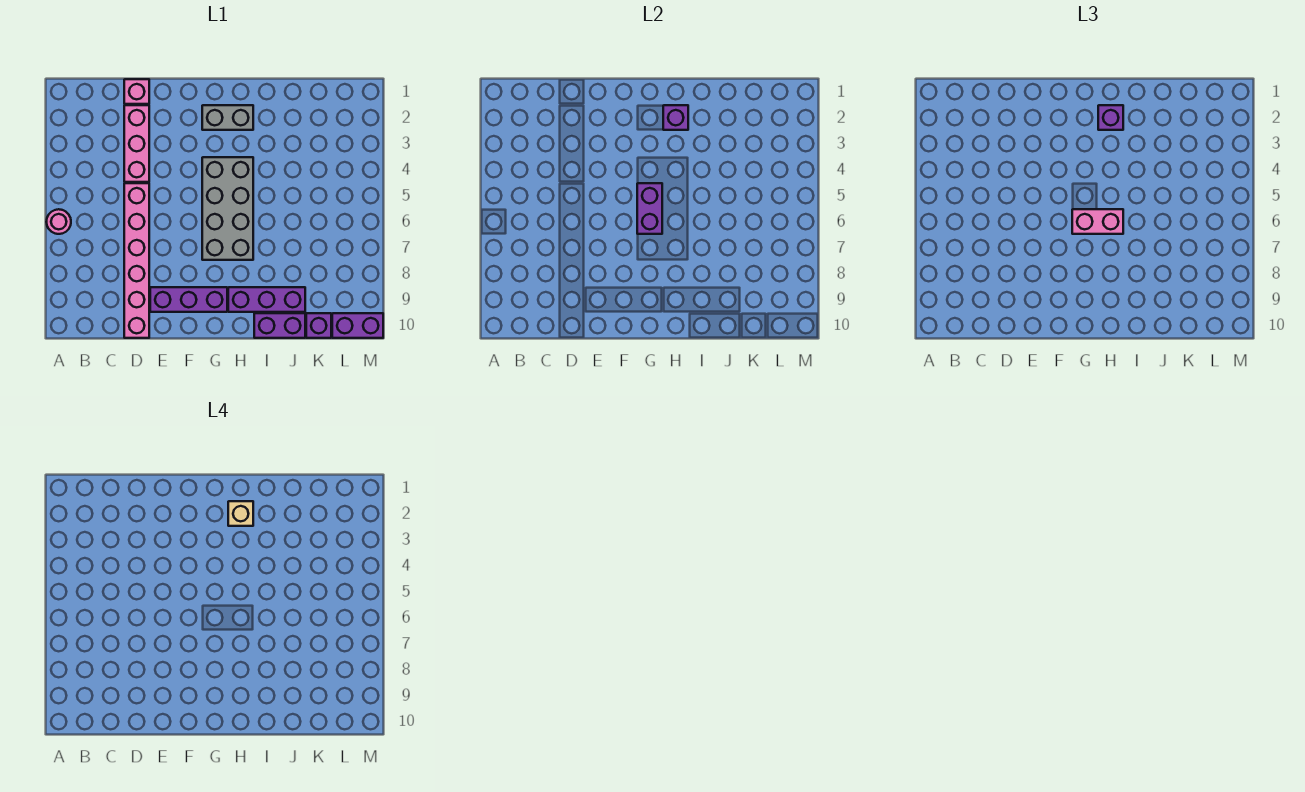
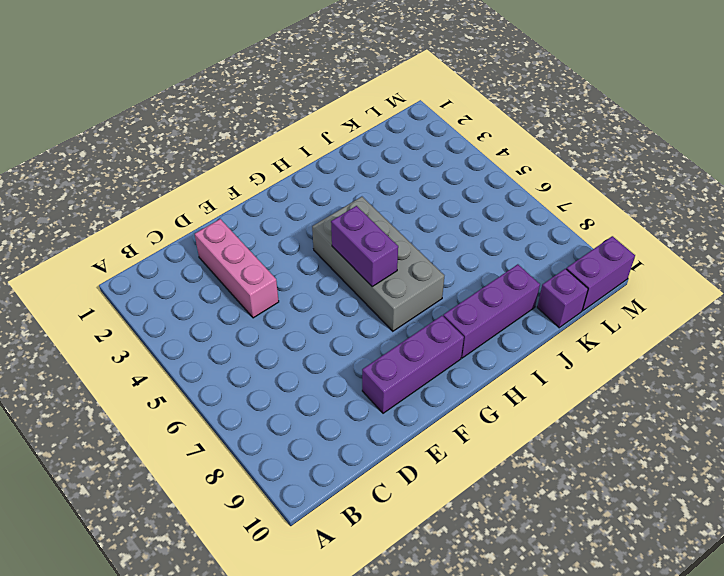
none -> pink 1x1 round brick [46,209,71,234]
none -> pink 1x1 brick [124,79,149,104]
none -> pink 1x6 brick [124,183,149,338]

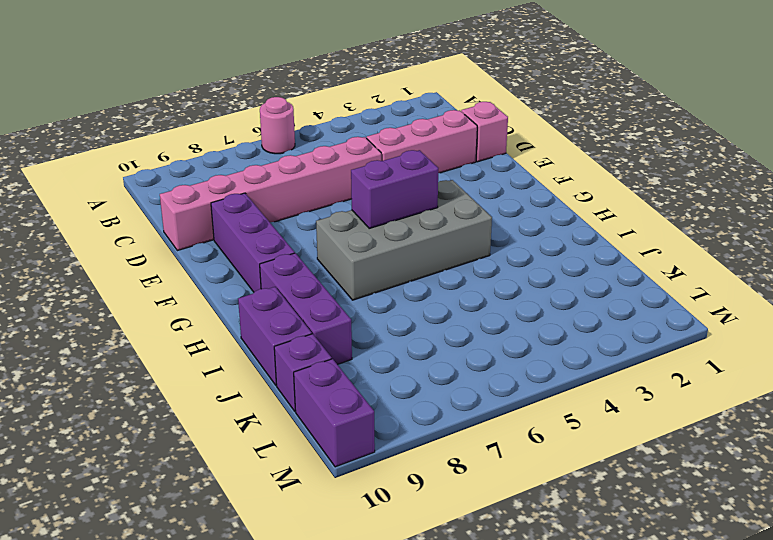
none -> grey 1x2 brick [202,105,253,130]
none -> purple 1x1 brick [663,105,688,130]
none -> pink 1x2 brick [1072,209,1123,234]

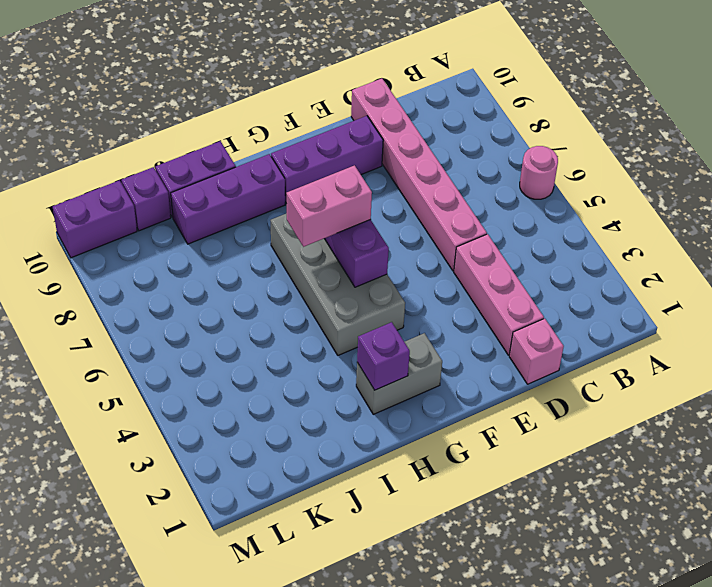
none -> purple 1x1 brick [1098,105,1123,130]
none -> tan 1x1 brick [228,501,253,526]

